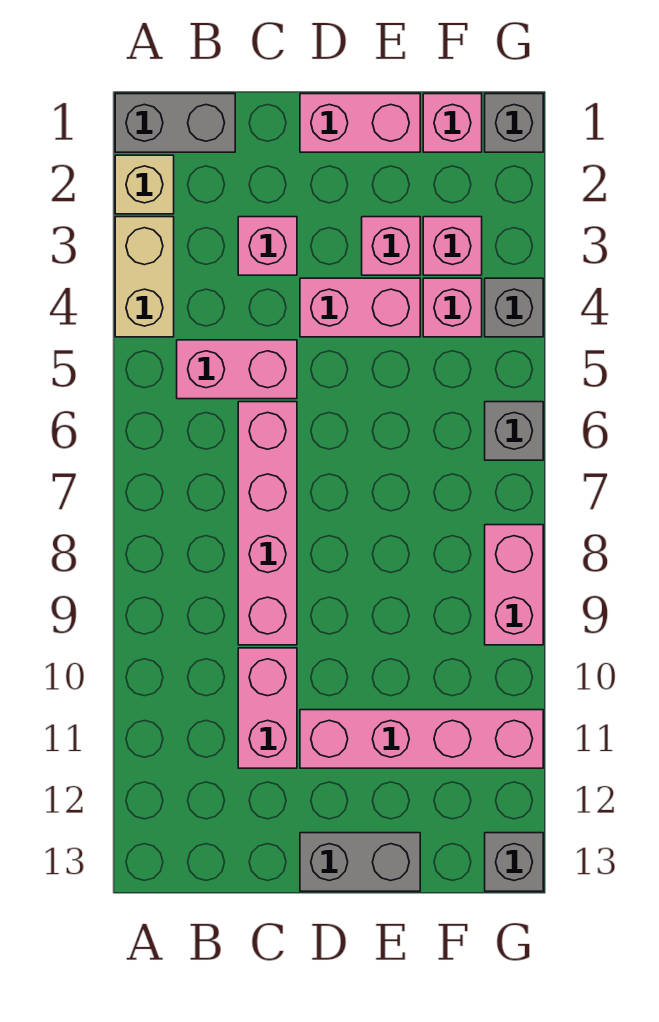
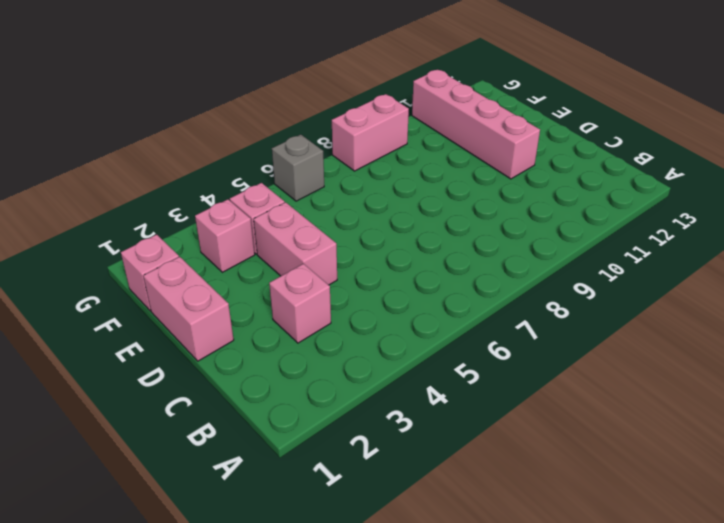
none -> grey 1x2 brick [115,94,235,152]
none -> tan 1x1 brick [115,155,174,214]
none -> tan 1x2 brick [115,217,174,337]

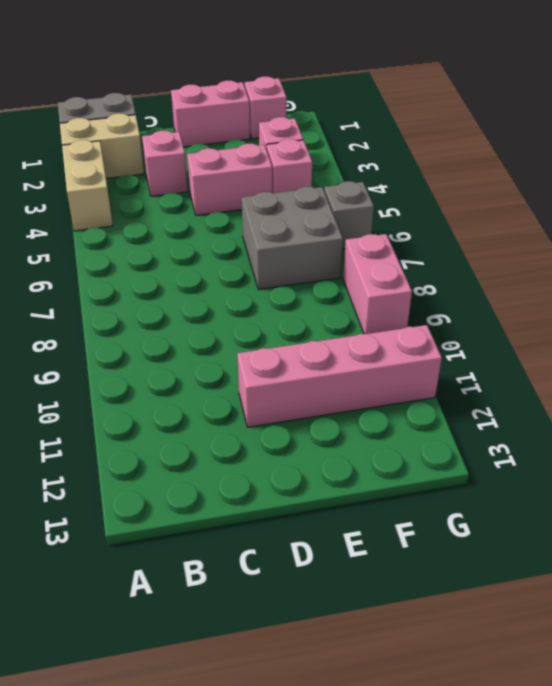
tan 1x2 brick [60,113,144,178] -> tan 1x1 brick [115,155,174,214]
grey 2x2 brick [242,187,343,290] -> none
none -> pink 1x2 brick [177,340,297,399]
none -> pink 1x4 brick [238,402,297,645]
none -> pink 1x2 brick [238,648,297,768]

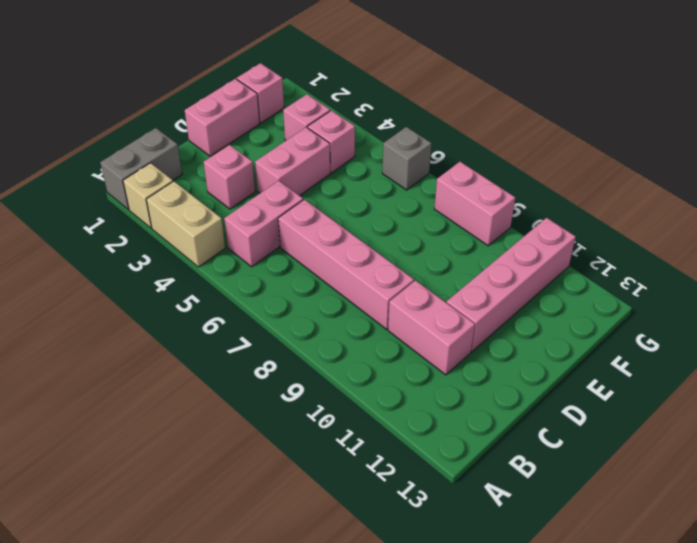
none -> grey 1x2 brick [300,833,420,891]
none -> pink 1x1 brick [362,217,420,275]
none -> grey 1x1 brick [485,94,543,152]

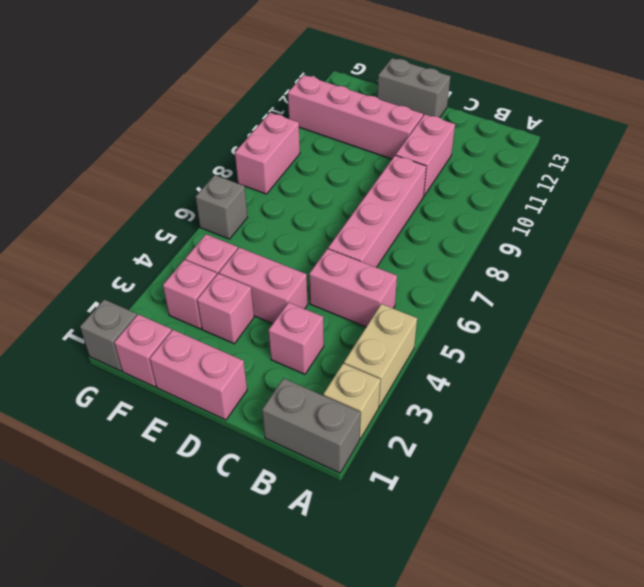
none -> grey 1x1 brick [485,278,543,337]
none -> grey 1x1 brick [485,833,543,891]

